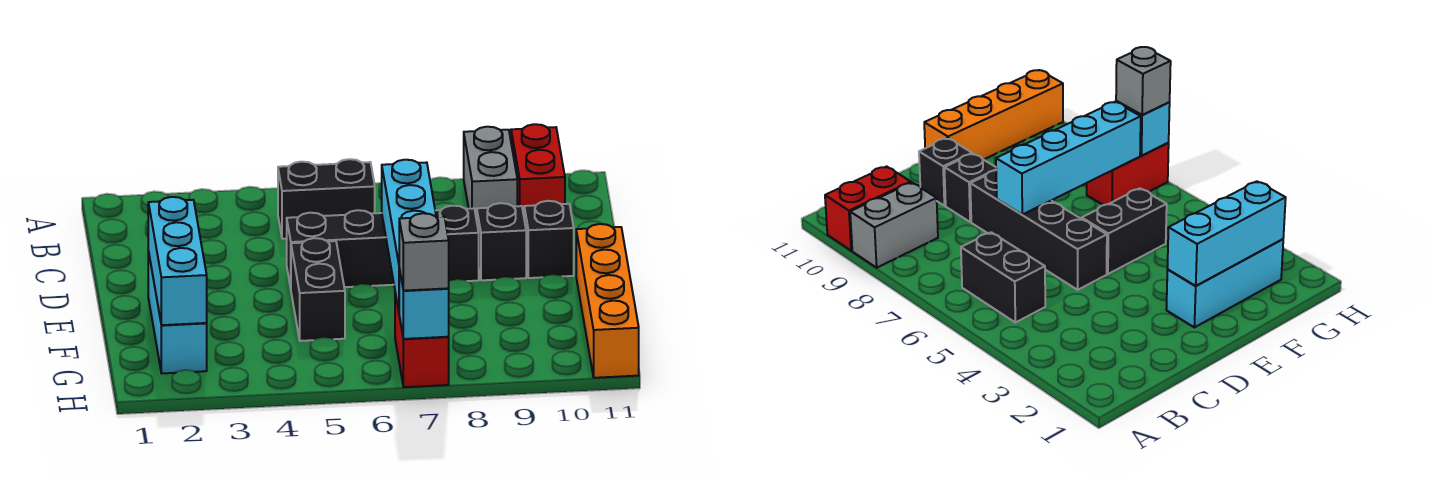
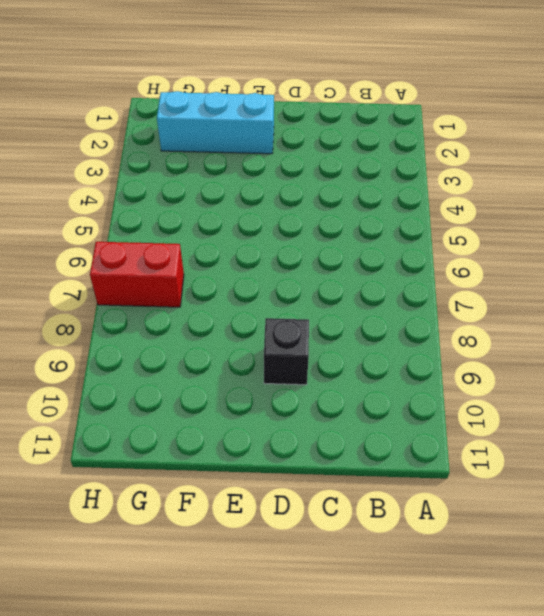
none -> grey 1x2 brick [464,127,517,220]
none -> red 1x2 brick [511,124,565,215]
none -> black 1x2 brick [278,159,375,239]

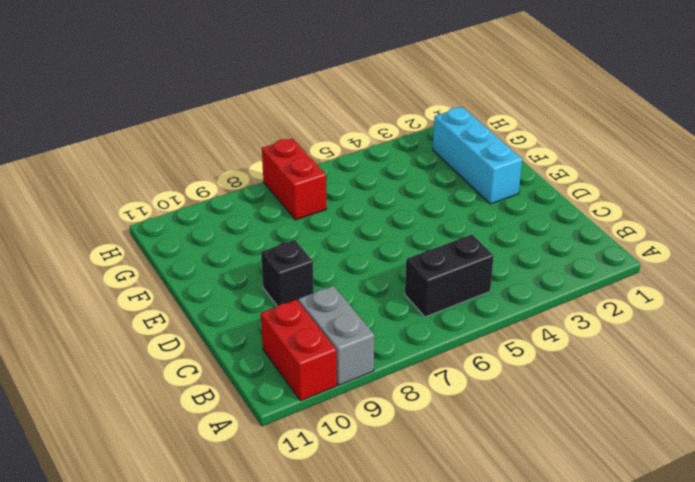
none -> black 1x4 brick [287,206,479,288]
none -> black 1x1 brick [524,201,574,278]
none -> black 1x2 brick [291,238,345,341]

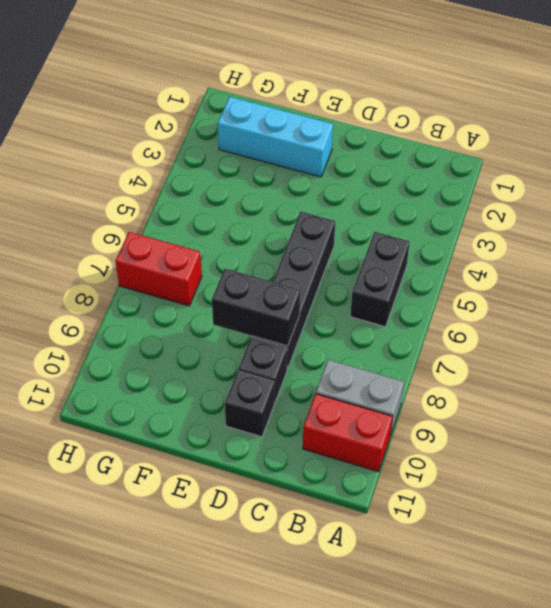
black 1x2 brick [212,269,300,346] -> black 1x2 brick moved to [291,238,345,341]
none -> orange 1x4 brick [576,224,639,378]
none -> cyan 1x4 brick [382,160,436,311]
none -> cyan 1x3 brick [148,197,207,325]

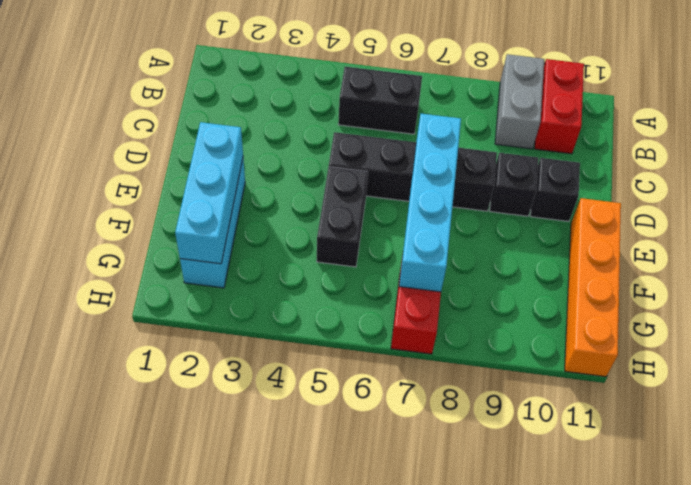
none -> cyan 1x1 brick [399,269,449,339]
none -> grey 1x1 brick [399,213,449,291]

